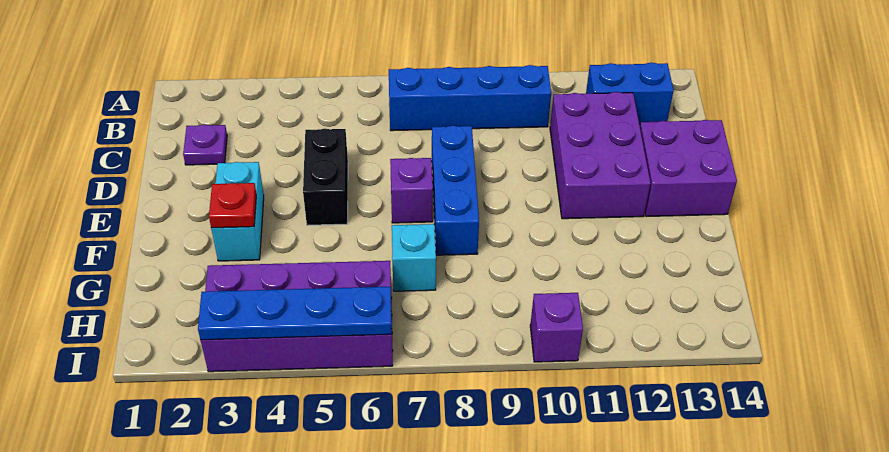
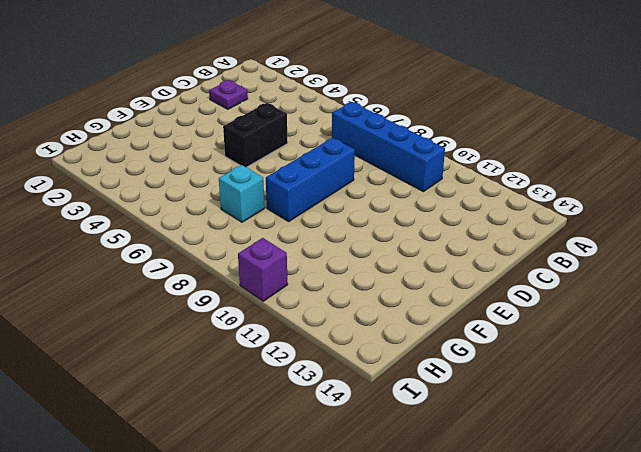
none -> blue 1x2 brick [586,63,674,125]
none -> purple 2x3 brick [550,92,651,219]
none -> purple 2x2 brick [640,120,737,217]

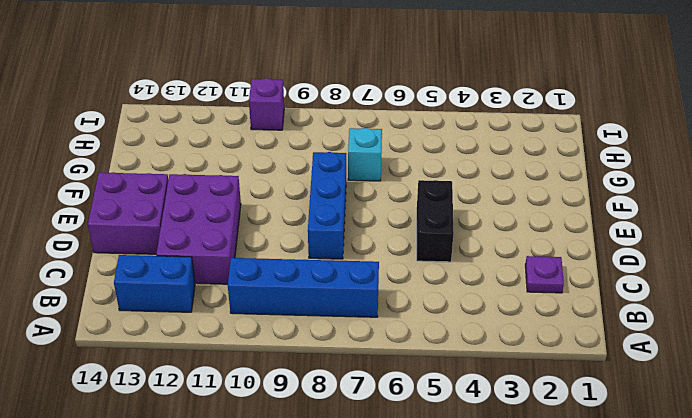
none -> cyan 1x2 brick [211,162,264,261]
none -> purple 1x1 brick [390,158,433,223]
none -> purple 2x4 brick [201,261,393,372]

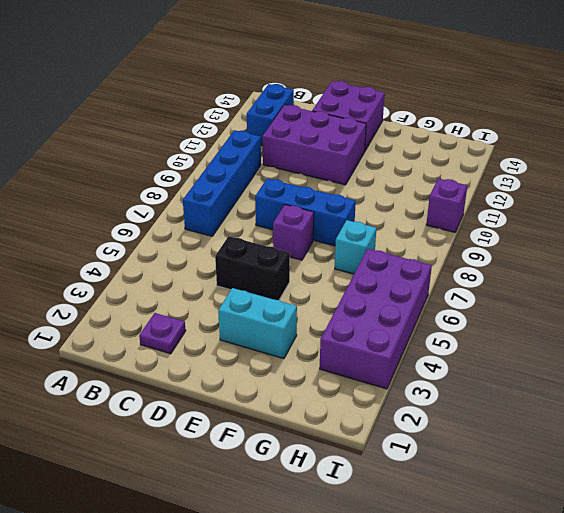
none -> red 1x1 plate [209,183,256,228]
none -> blue 1x4 plate [198,287,392,340]

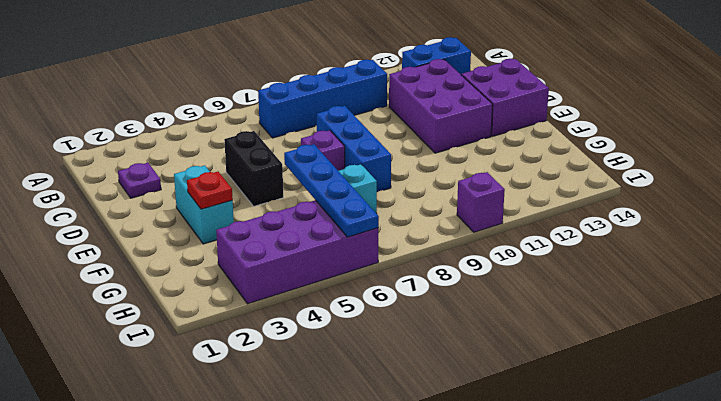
blue 1x4 plate [284,144,379,237] -> blue 1x4 plate turned to [198,287,392,340]

